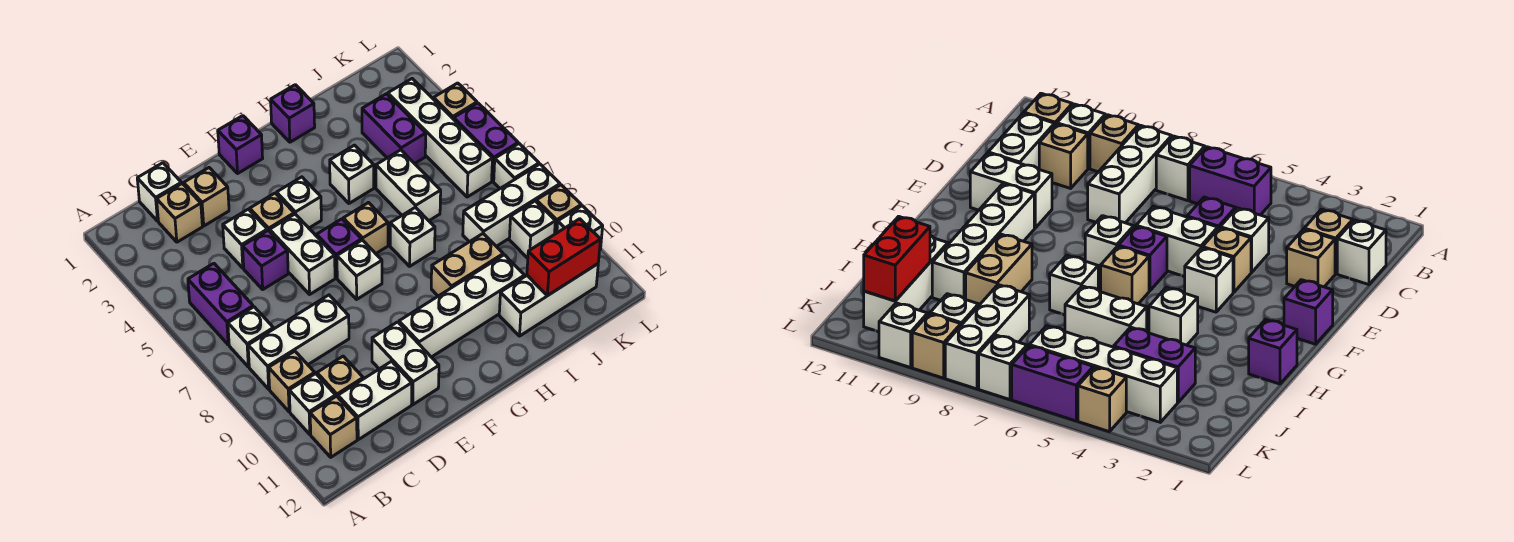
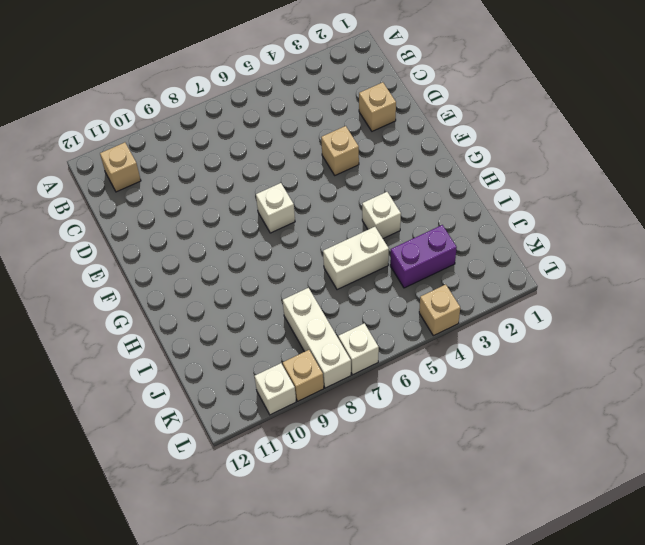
none -> purple 1x2 brick [188,263,253,345]
none -> white 1x1 brick [228,307,273,367]
none -> white 1x3 brick [248,295,349,389]
none -> tan 1x1 brick [269,351,315,412]

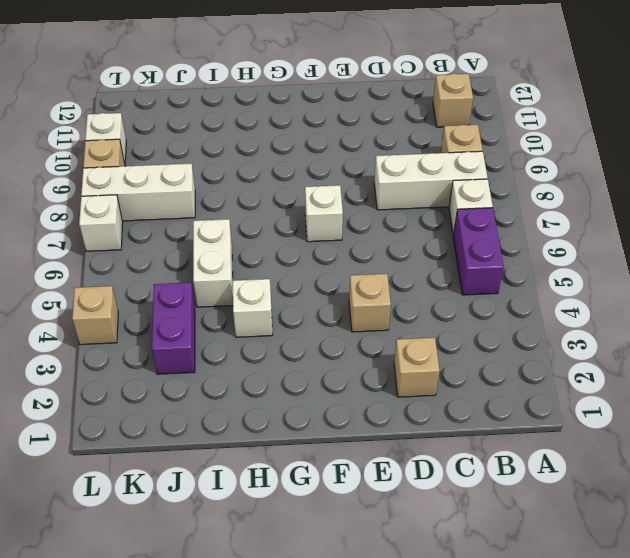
none -> white 1x1 brick [289,374,336,434]
none -> white 1x1 brick [137,163,181,221]
none -> tan 1x1 brick [157,184,202,242]
none -> tan 1x1 brick [317,356,363,397]

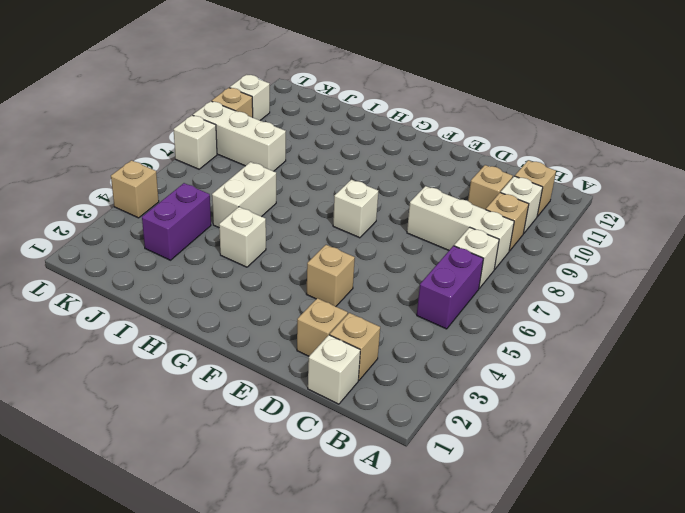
none -> white 1x2 brick [338,361,412,440]
none -> white 1x1 brick [223,209,267,268]
none -> purple 1x1 brick [243,230,288,289]
none -> white 1x2 brick [270,214,335,294]

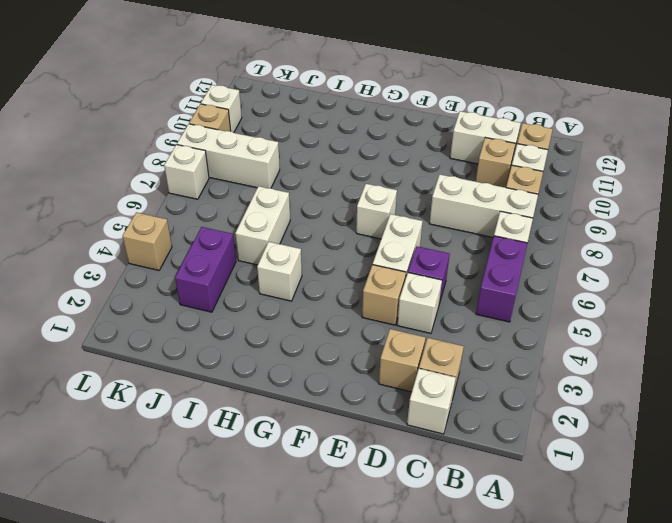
none -> white 1x2 brick [372,322,439,405]
none -> purple 1x1 brick [218,116,263,173]
none -> white 1x1 brick [277,177,321,228]
none -> purple 1x1 brick [317,219,361,278]

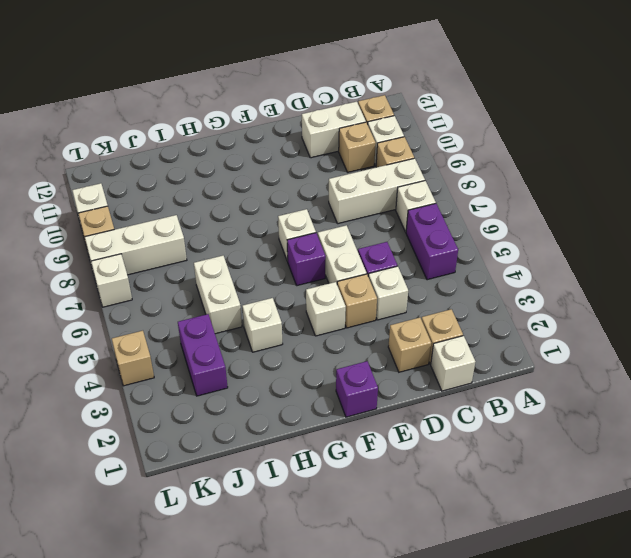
none -> white 1x2 brick [372,322,439,405]
none -> white 1x4 brick [399,255,525,357]
none -> tan 1x1 brick [343,203,388,254]
none -> purple 1x1 brick [271,85,315,142]

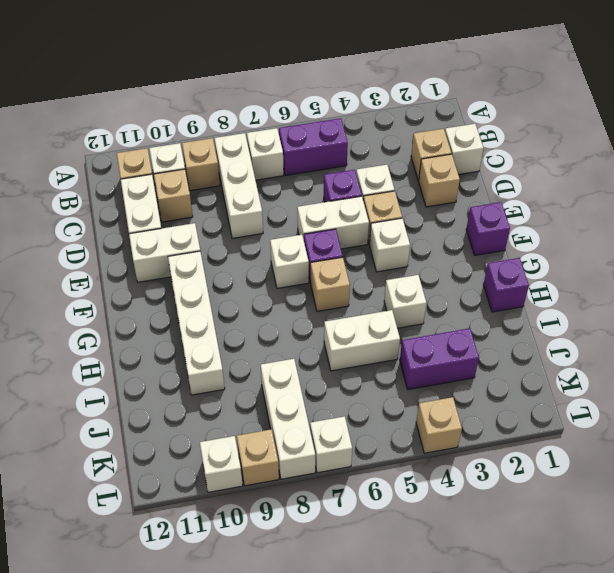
none -> white 1x1 brick [390,207,435,266]
none -> tan 1x2 brick [431,234,503,296]
none -> white 1x3 brick [499,264,598,336]
none -> white 1x4 brick [388,79,493,197]

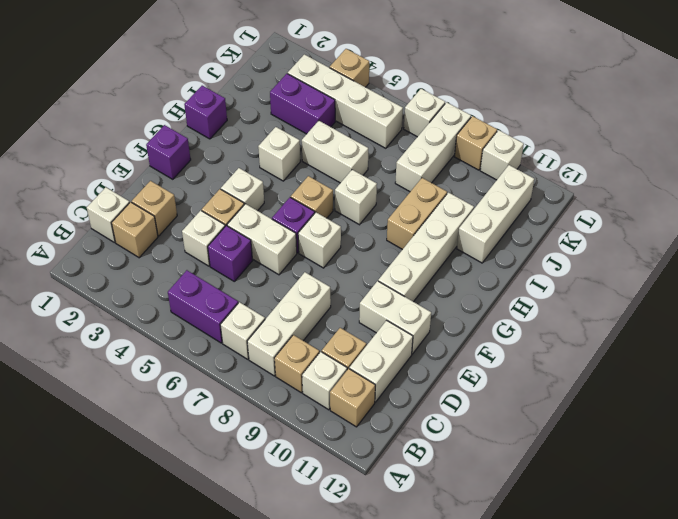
none -> white 1x1 brick [509,201,555,258]
none -> purple 1x2 brick [454,103,518,181]
none -> red 1x2 brick [527,219,600,296]

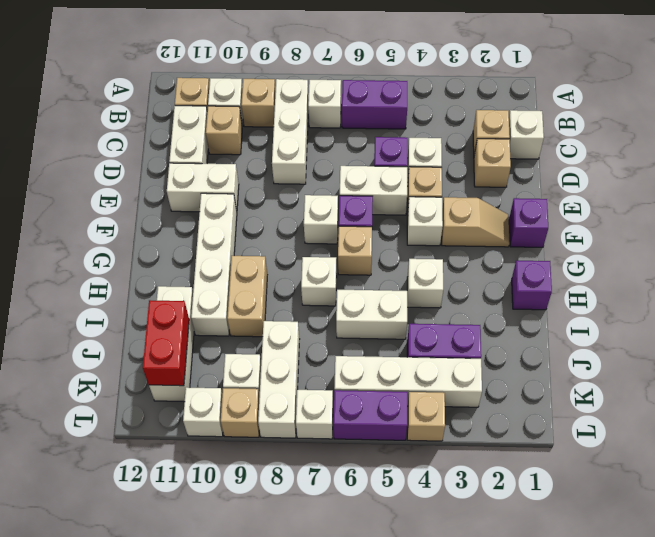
tan 1x2 slope [442,197,509,247] -> none

